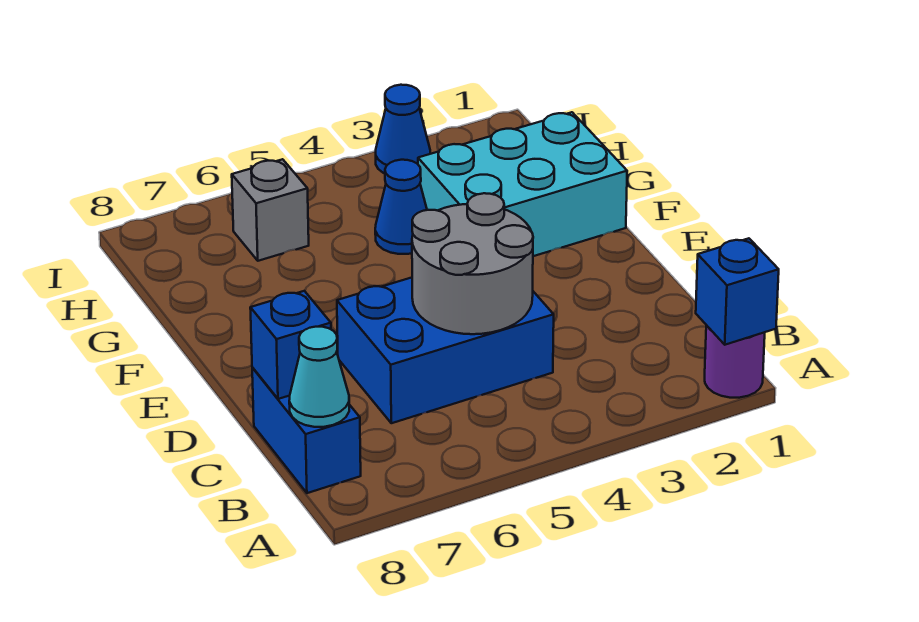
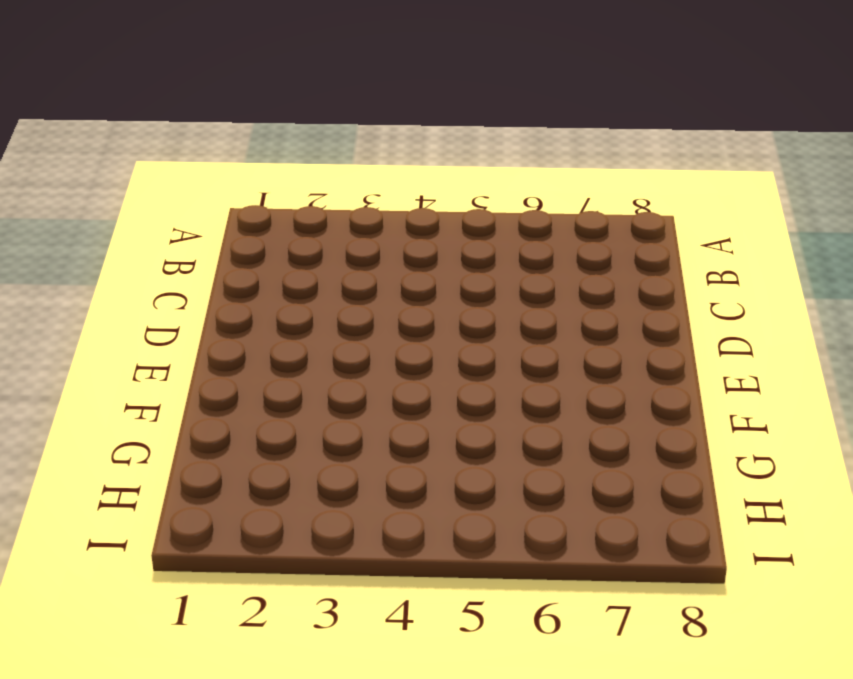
none -> purple 1x1 round brick [705,325,765,398]
none -> blue 1x2 brick [252,368,361,493]

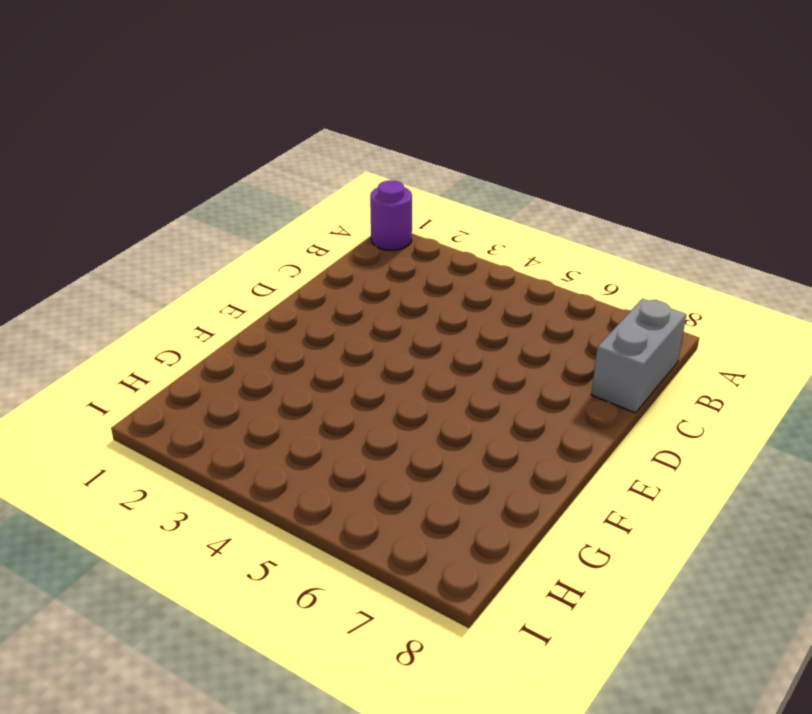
grey 1x2 brick [591,299,686,413] -> blue 1x2 brick [252,368,361,493]
none -> blue 2x3 brick [337,278,554,423]
none -> cyan 2x3 brick [418,112,627,256]

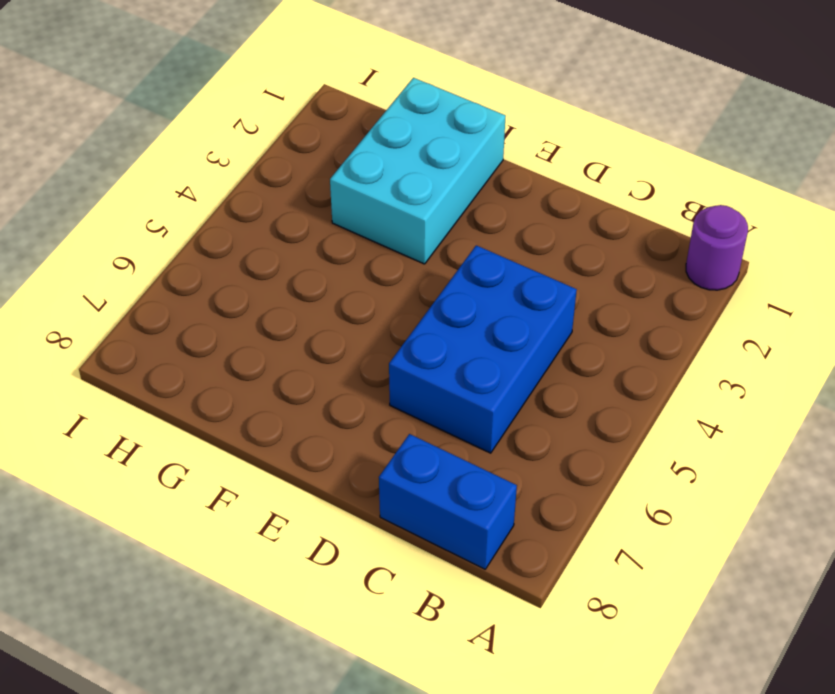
none -> blue 1x1 cone [375,160,427,254]
none -> grey 1x1 brick [232,159,309,261]

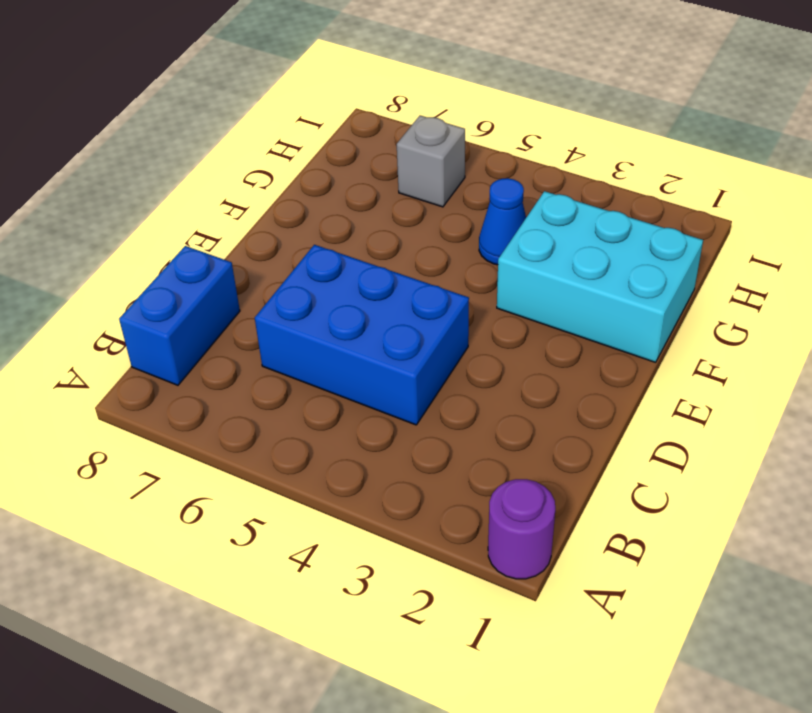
none -> blue 1x1 cone [376,85,430,174]
none -> blue 1x1 brick [696,238,779,345]

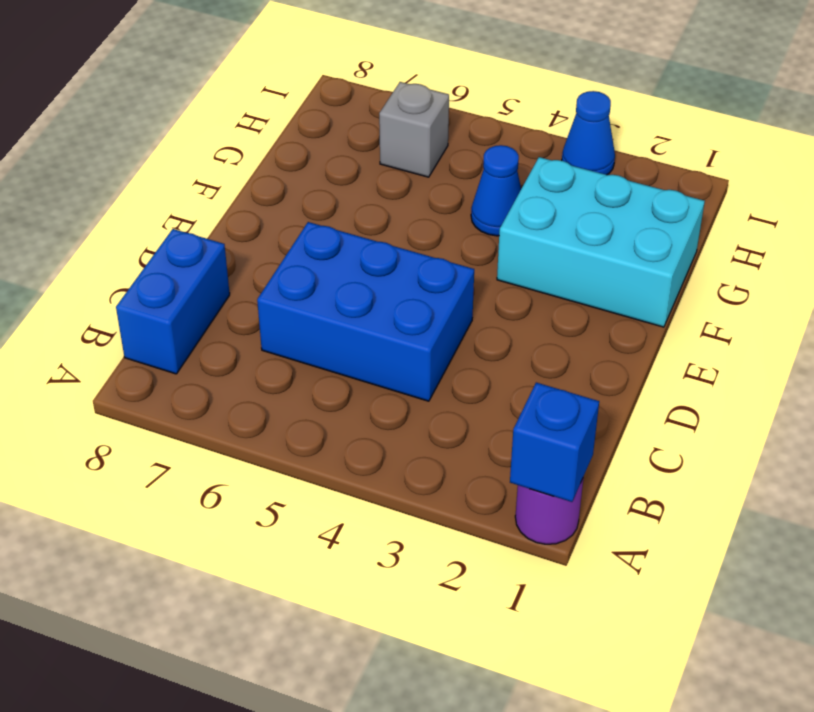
none -> cyan 1x1 cone [289,327,349,427]
none -> grey 2x2 round brick [412,193,533,334]

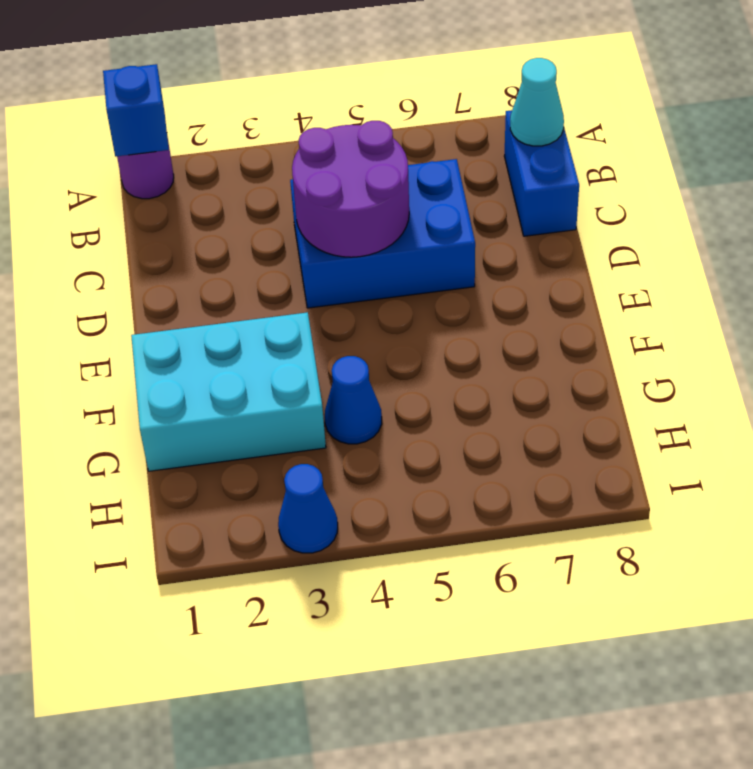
purple 2x2 round brick [292,121,409,257] -> grey 2x2 round brick [412,193,533,334]
none -> grey 1x1 brick [232,159,309,261]
none -> blue 1x1 brick [250,291,331,399]

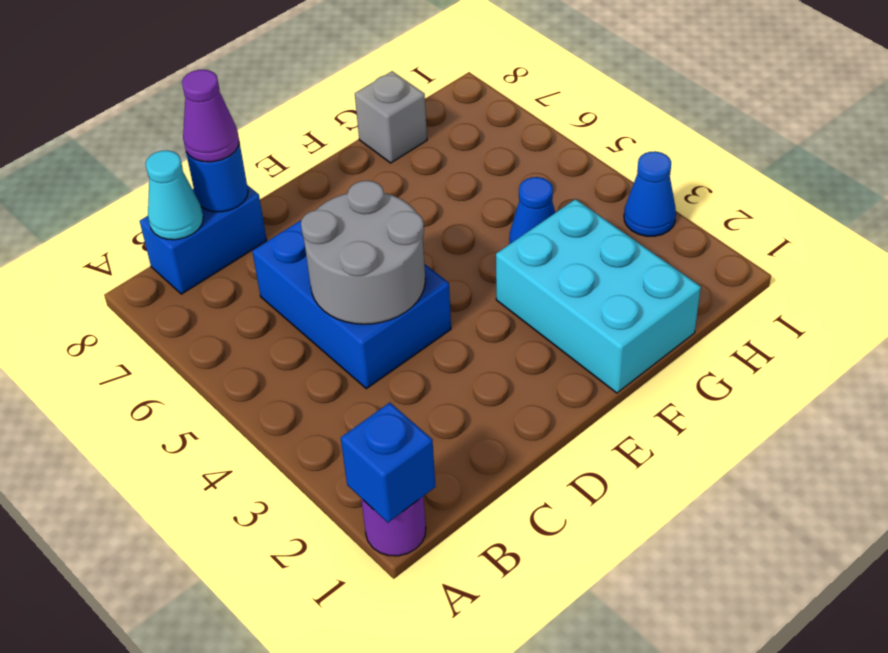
blue 1x1 round brick [186,142,248,212] -> blue 1x1 brick [250,291,331,399]
purple 1x1 cone [182,70,239,162] -> none
grey 1x1 brick [355,71,427,163] -> grey 1x1 brick moved to [232,159,309,261]

